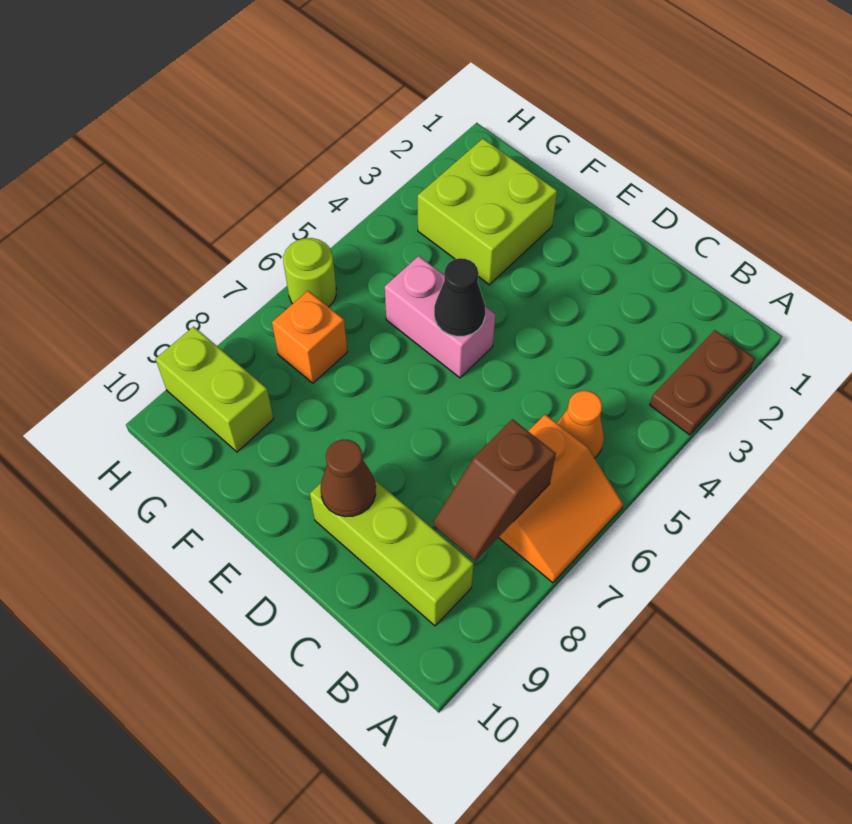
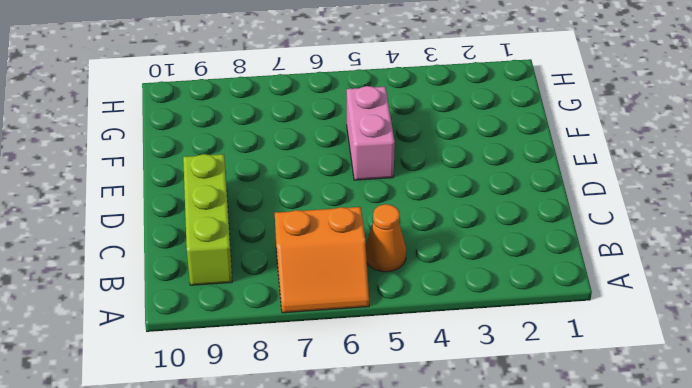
none -> brown 1x2 plate [650,330,755,435]
none -> lime 2x2 brick [418,139,557,285]
none -> orange 1x1 brick [272,291,347,383]

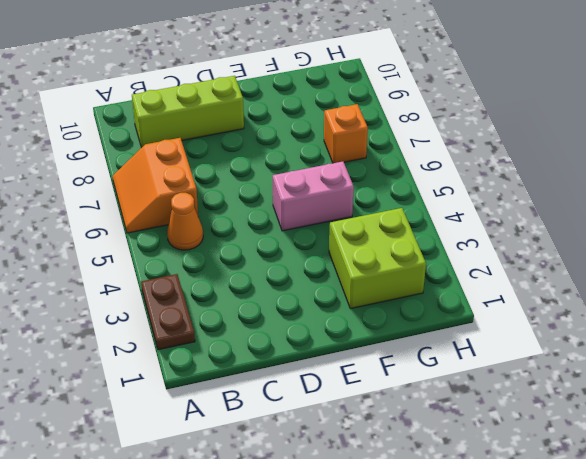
none -> lime 1x2 brick [156,327,274,452]
none -> lime 1x1 round brick [283,238,336,307]
none -> brown 1x2 slope [434,419,556,561]

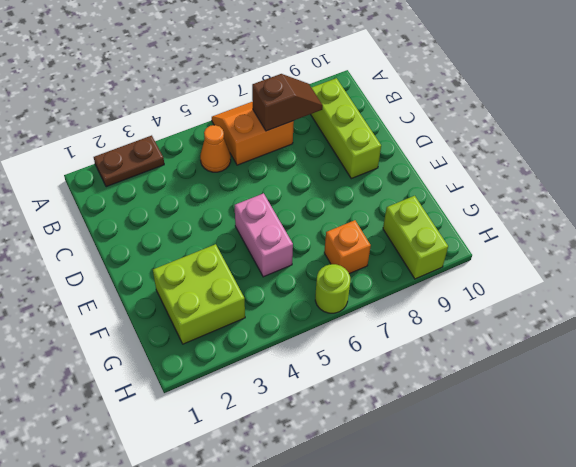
none -> brown 1x1 cone [321,439,376,517]
none -> black 1x1 cone [434,258,485,336]

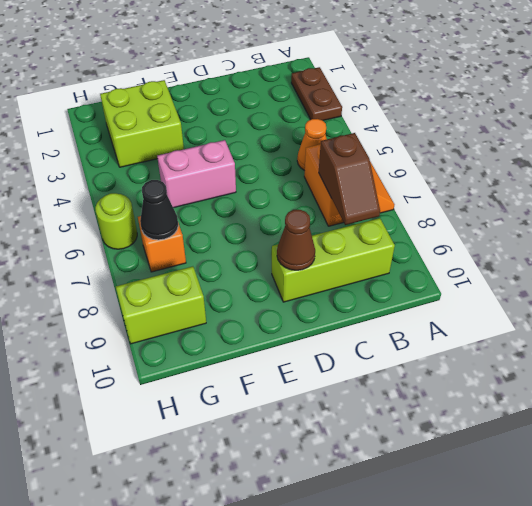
black 1x1 cone [140,180,178,240] -> black 1x1 cone moved to [434,258,485,336]

